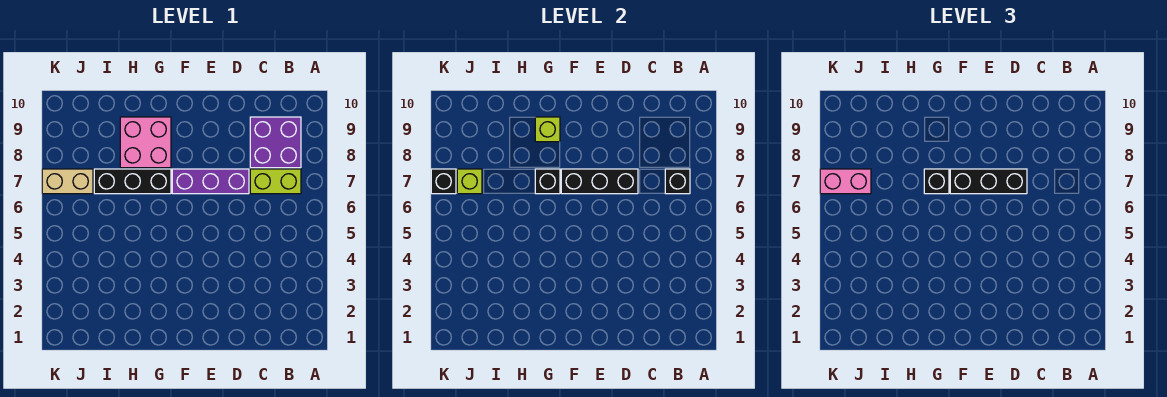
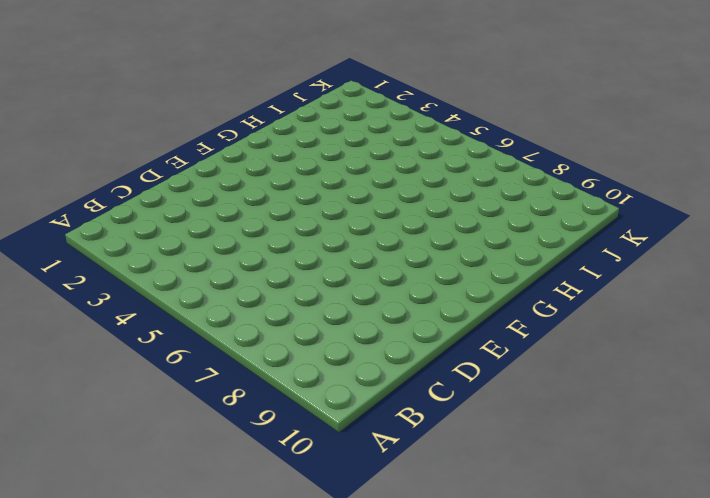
none -> lime 1x2 brick [250,169,301,194]
none -> purple 2x2 brick [250,117,301,168]
none -> purple 1x3 brick [172,169,249,194]

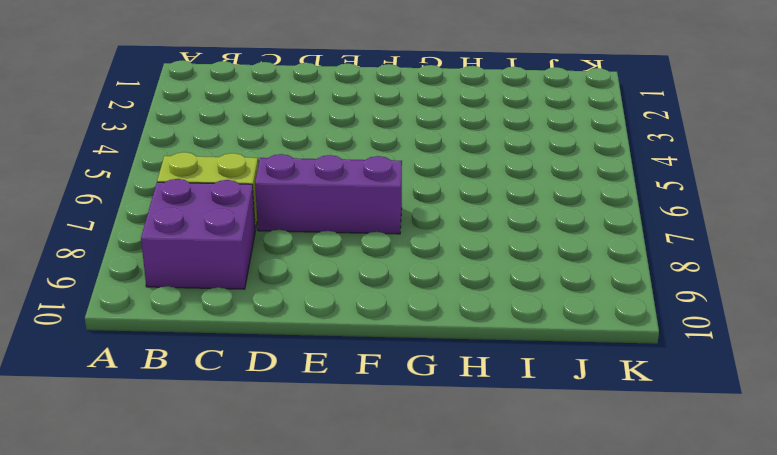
none -> black 1x3 brick [94,169,171,194]
none -> pink 2x2 brick [120,117,171,168]
none -> tan 1x2 brick [42,169,93,194]

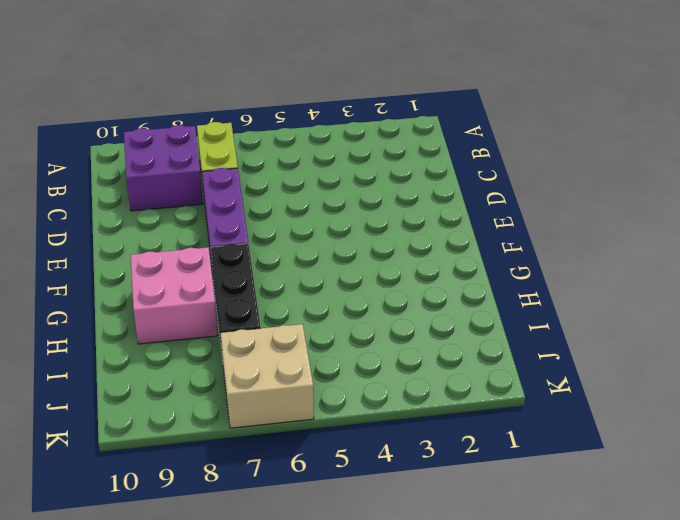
tan 2x2 brick [220,324,314,428] -> tan 1x2 brick [42,169,93,194]
none -> black 1x1 brick [665,169,690,194]
none -> black 1x3 brick [561,169,638,194]
none -> black 1x1 brick [535,169,560,194]

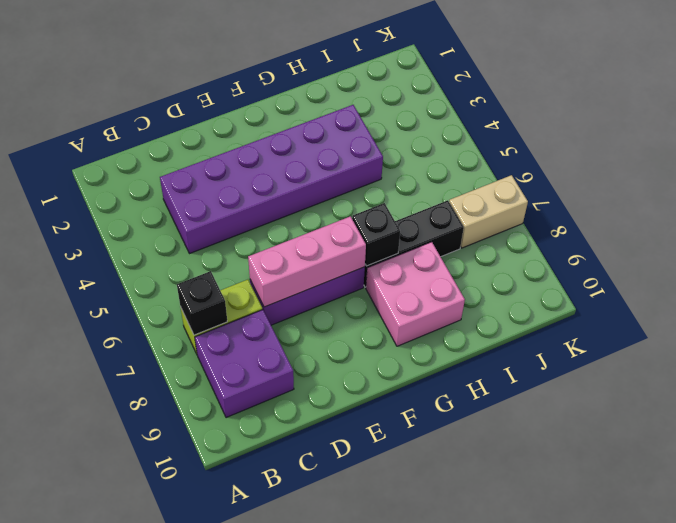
purple 2x6 brick [160,105,383,254] -> none
pink 1x3 brick [248,216,366,307] -> black 1x3 brick [561,169,638,194]
none -> lime 1x1 brick [535,117,560,142]
none -> lime 1x1 brick [457,169,482,194]
none -> black 1x1 brick [431,169,456,194]

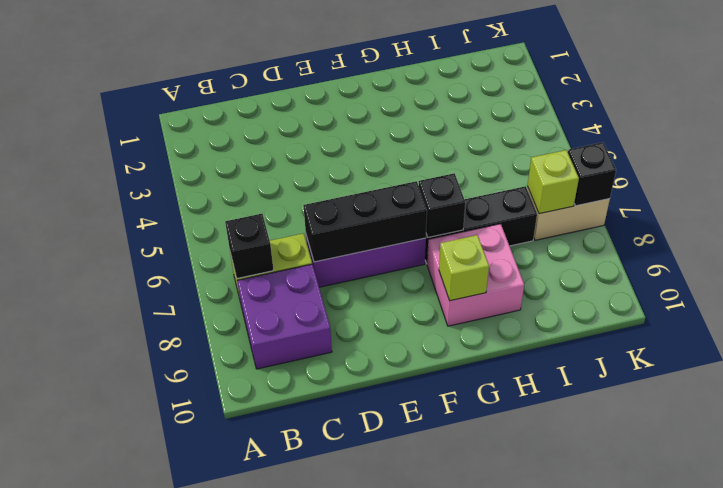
none -> black 1x3 brick [950,169,1027,194]
none -> black 1x1 brick [924,169,949,194]
none -> pink 1x2 brick [820,169,871,194]

